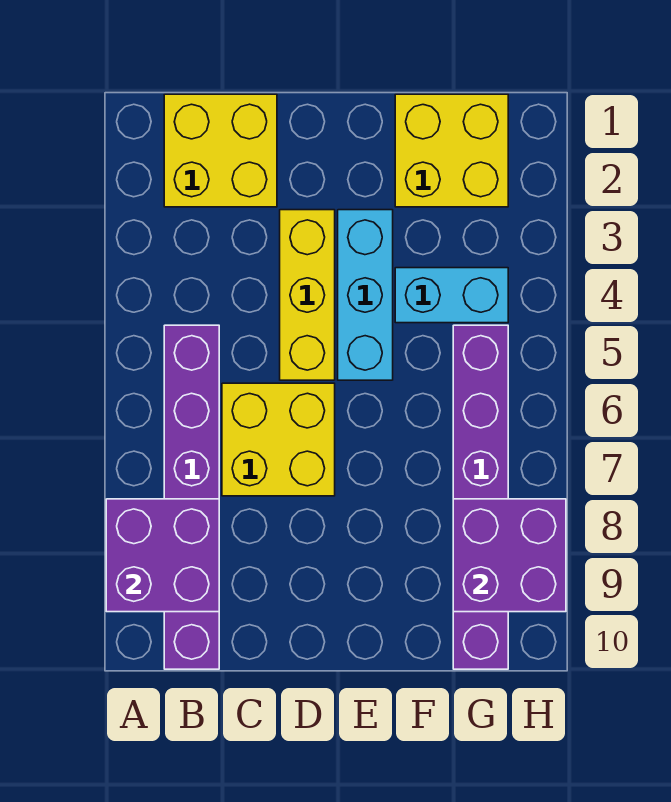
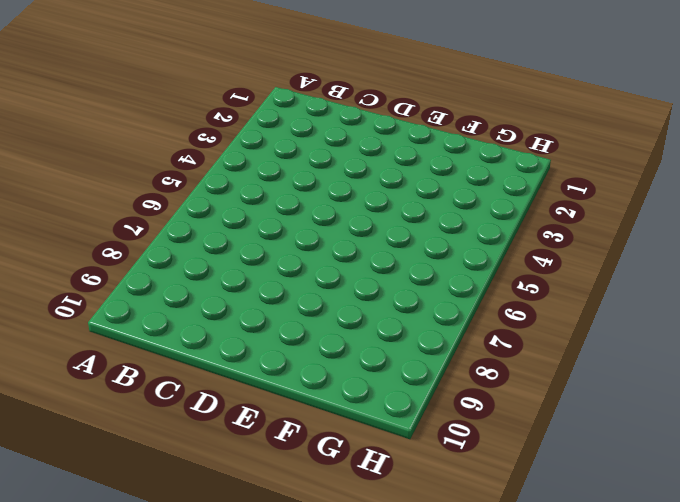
none -> yellow 2x2 brick [164,94,277,207]
none -> purple 1x6 brick [164,325,219,669]

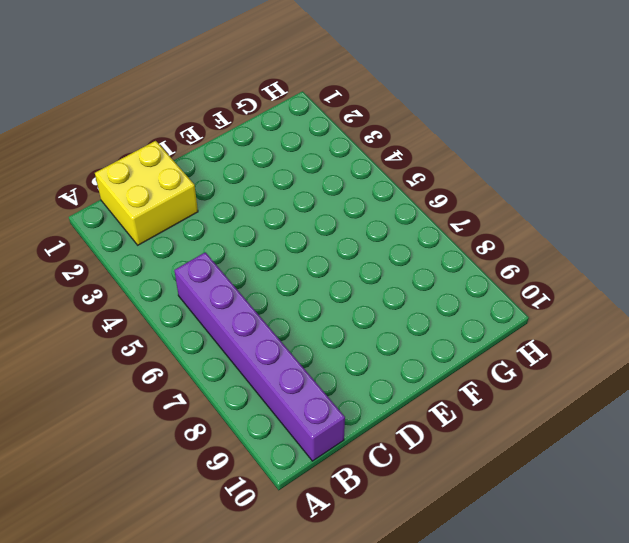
none -> yellow 2x2 brick [222,383,335,496]
none -> yellow 1x3 brick [280,210,335,380]

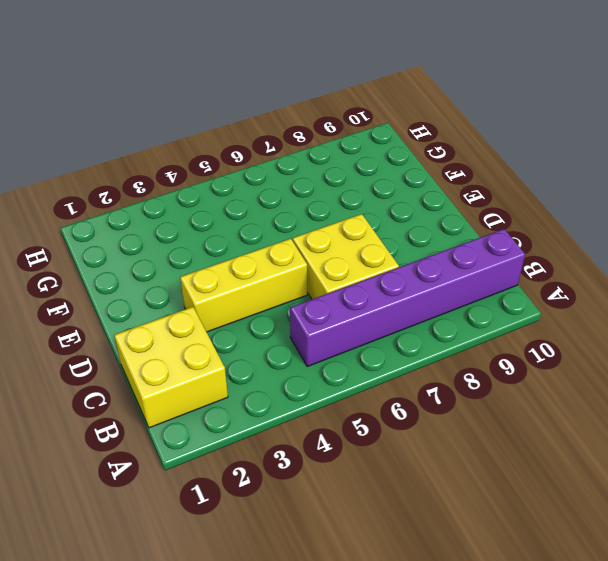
none -> cyan 1x3 brick [338,210,393,380]
none -> yellow 2x2 brick [395,94,508,207]

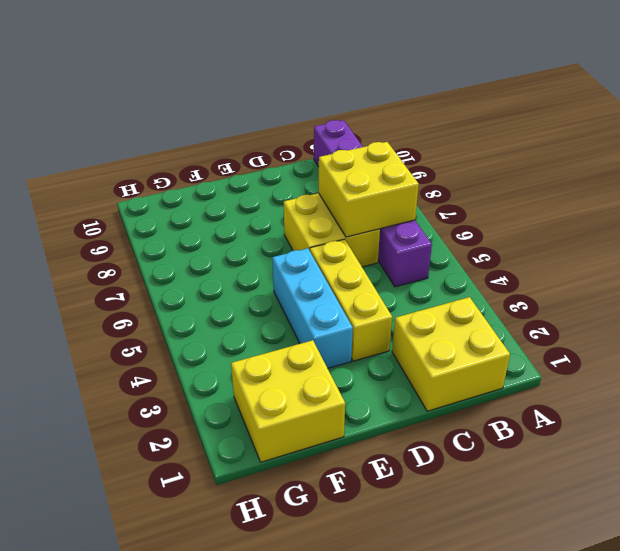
yellow 2x2 brick [319,142,419,237] -> none
none -> cyan 1x2 brick [395,268,508,323]
none -> purple 1x6 brick [453,325,508,669]

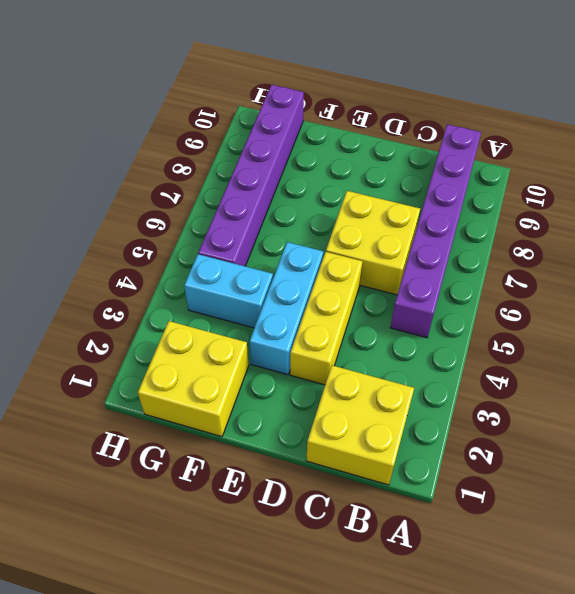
none -> purple 2x2 brick [106,499,219,612]
none -> purple 2x2 brick [453,499,566,612]

